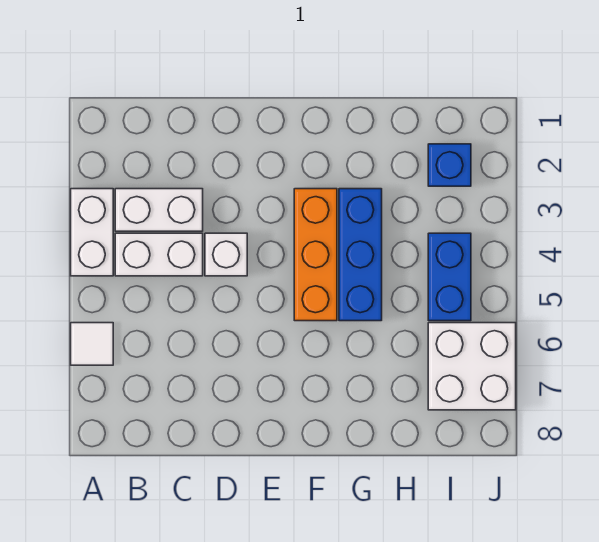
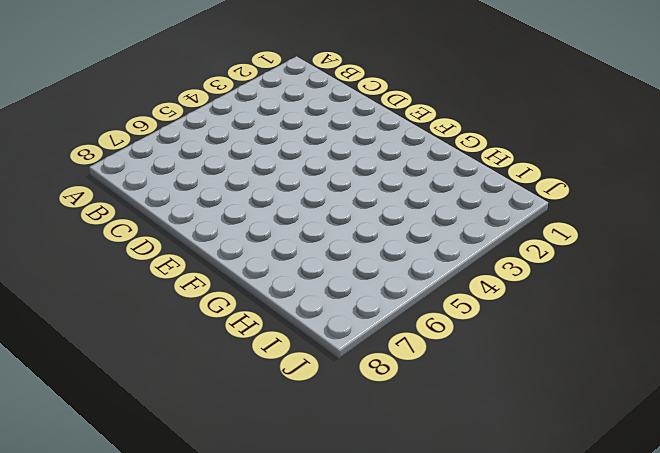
none -> white 1x2 brick [71,189,113,276]
none -> white 1x1 tile [71,323,113,365]

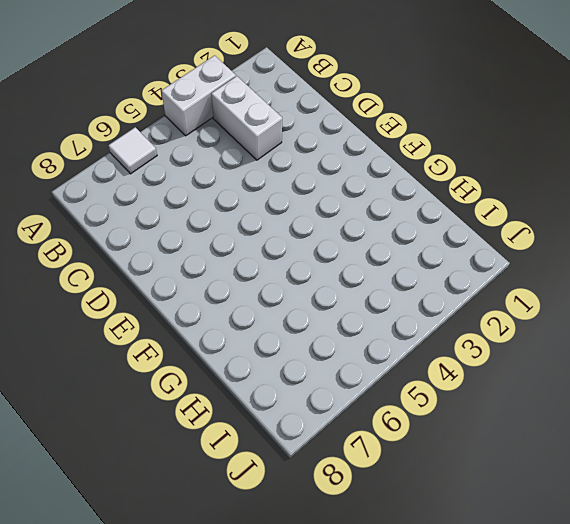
none -> white 1x2 brick [115,233,203,276]
none -> white 1x1 brick [205,233,247,276]

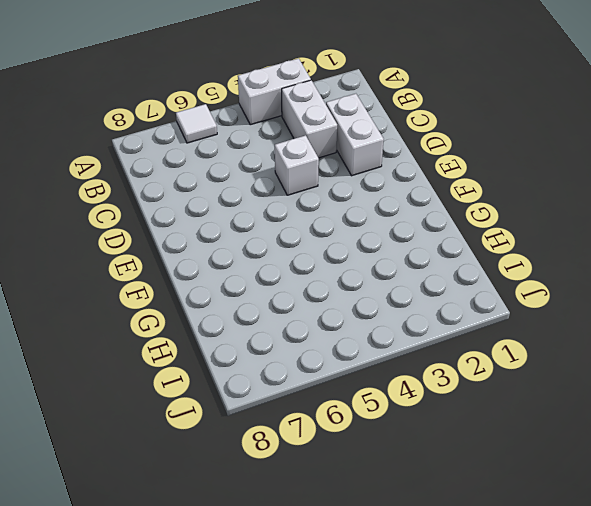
white 1x2 brick [326,94,384,176] -> white 1x2 brick moved to [115,233,203,276]
none -> orange 1x3 brick [294,189,337,321]
none -> blue 1x3 brick [339,189,382,321]

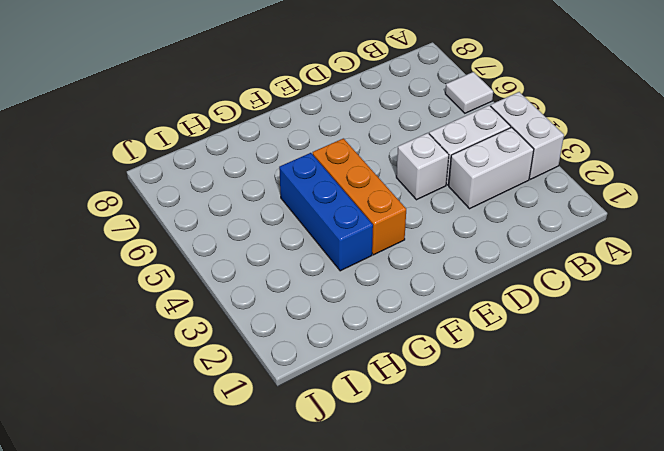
none -> blue 1x1 brick [428,144,471,186]
none -> blue 1x2 brick [428,233,471,321]

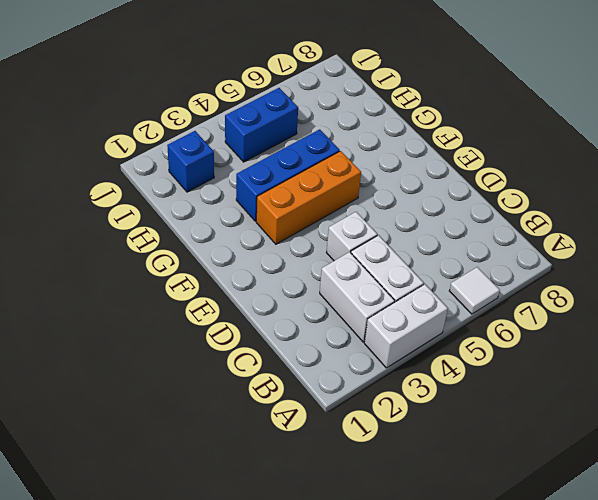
none -> white 2x2 brick [428,323,516,410]

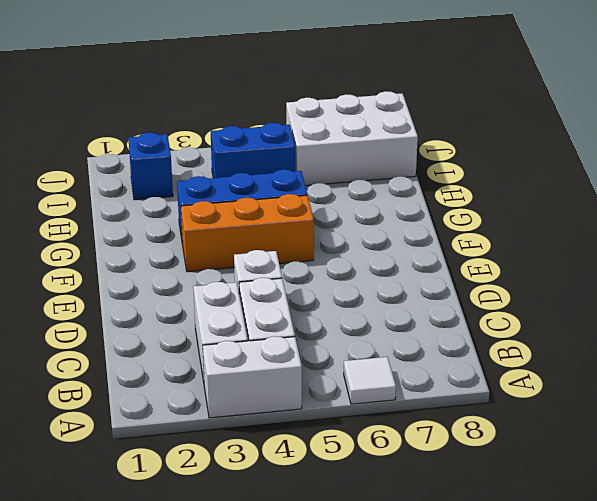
white 2x3 brick [286,91,418,186] -> white 2x2 brick [428,323,516,410]

